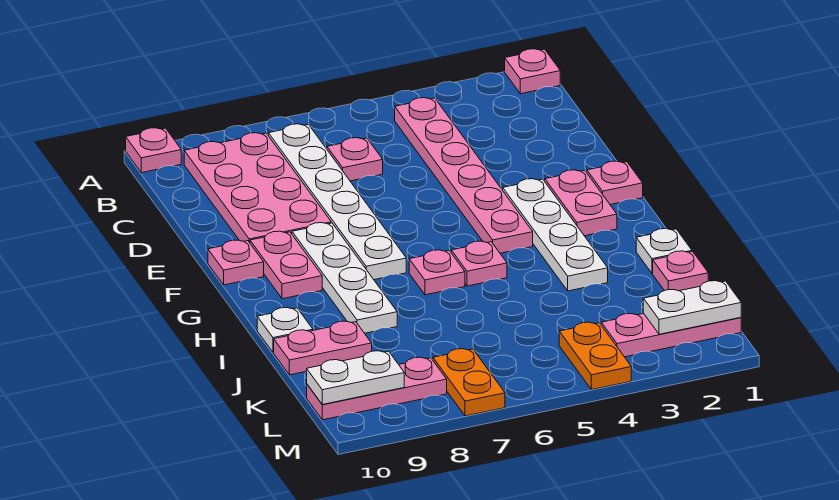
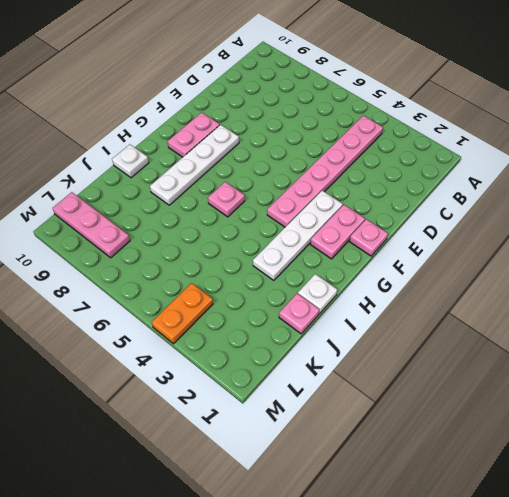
none -> pink 1x1 plate [505,49,560,94]
none -> pink 1x1 plate [126,128,181,173]
none -> white 1x6 plate [268,124,406,280]

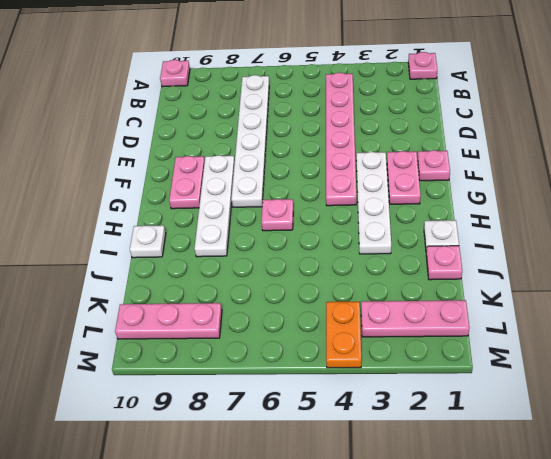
none -> pink 2x4 plate [184,133,331,243]
none -> pink 1x1 plate [327,138,383,181]
none -> pink 1x1 plate [208,240,264,285]

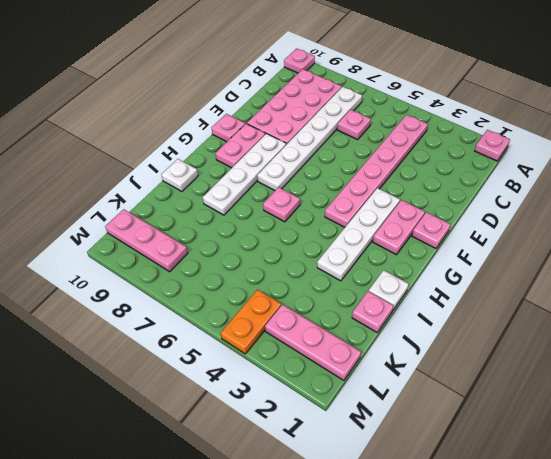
none -> pink 1x1 plate [451,241,507,286]
none -> pink 1x2 plate [274,321,372,375]
none -> orange 1x2 plate [433,349,505,416]

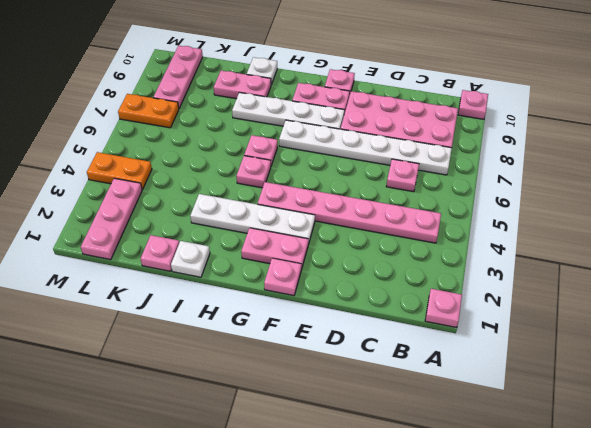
pink 1x2 plate [214,71,271,99] -> pink 1x2 plate turned to [274,321,372,375]
none -> white 1x2 plate [643,281,741,334]
none -> white 1x2 plate [307,351,404,404]

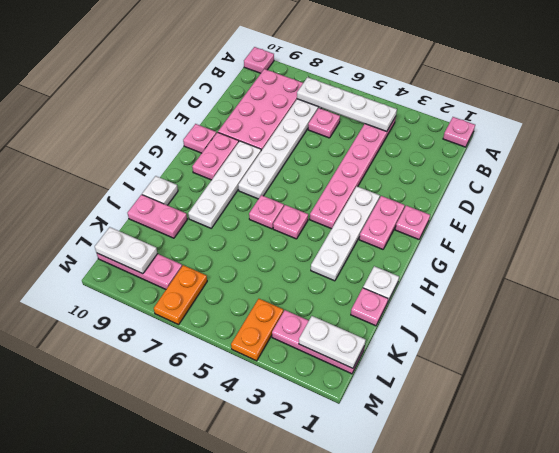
white 1x4 plate [297,77,397,131] -> none

